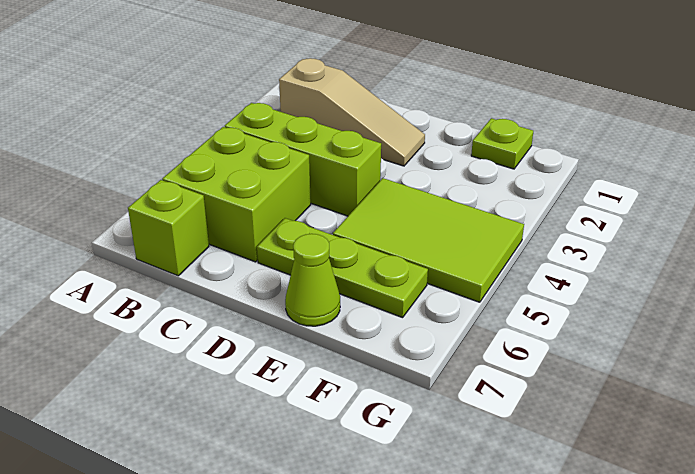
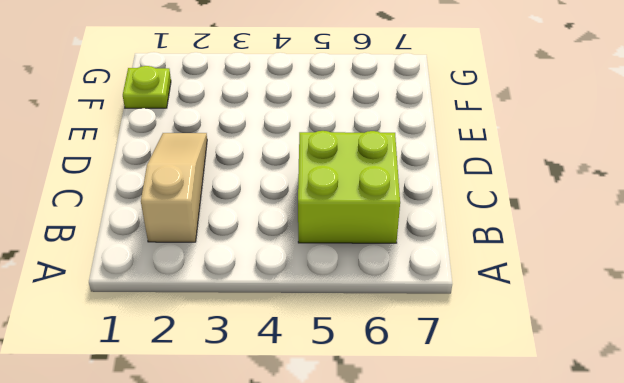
none -> lime 1x3 brick [225,103,381,216]
none -> lime 1x1 brick [128,180,209,276]

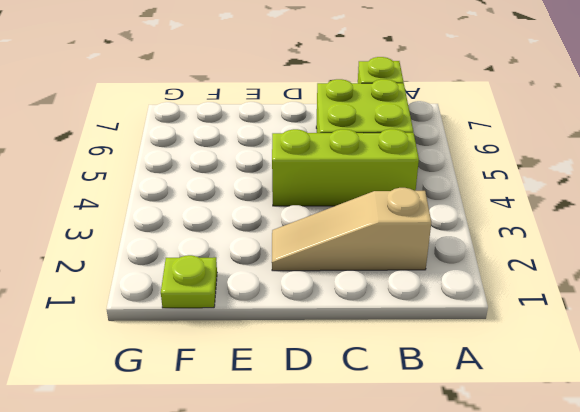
none -> lime 1x3 plate [257,218,428,318]
none -> lime 2x3 tile [333,178,524,302]

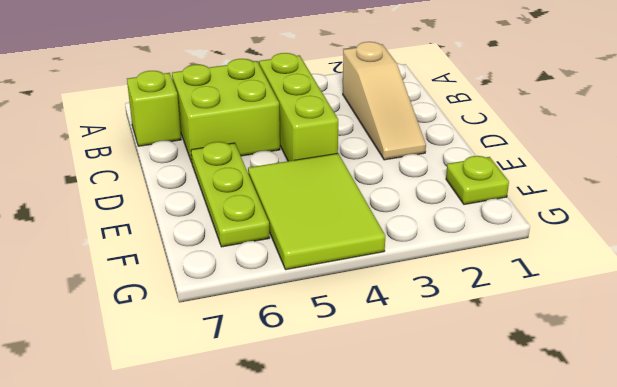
none -> lime 1x1 cone [285,234,340,326]

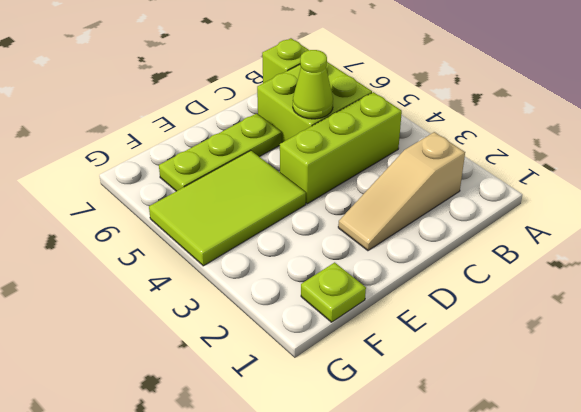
lime 1x1 cone [293,50,333,119] -> lime 1x1 cone moved to [285,234,340,326]

